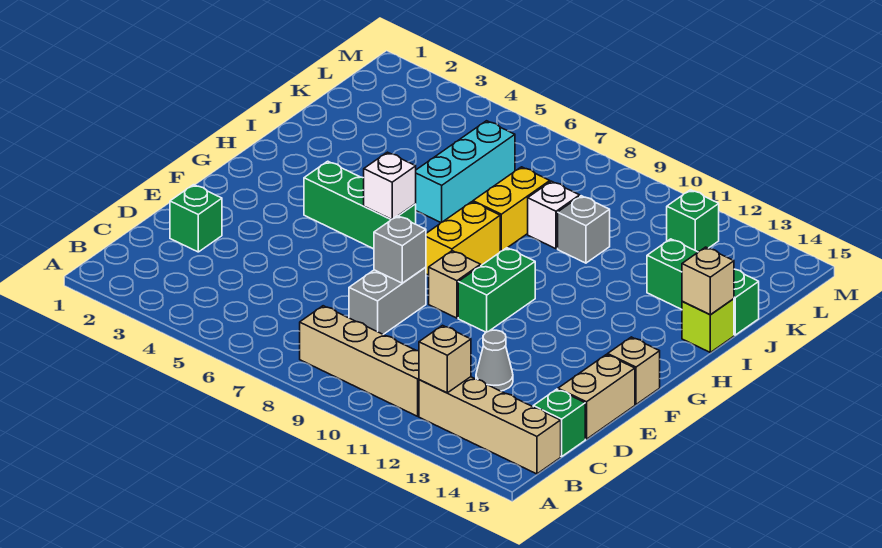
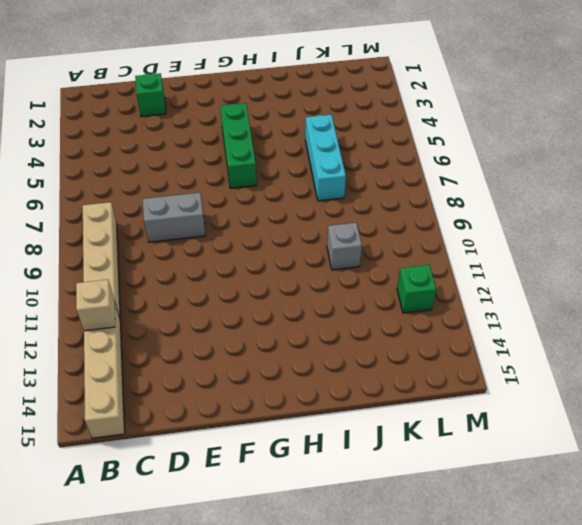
cyan 1x3 brick [305,115,346,201] -> cyan 1x3 brick turned to [416,121,515,223]
none -> green 1x1 brick [533,389,585,457]
none -> grey 1x1 cone [476,330,513,391]
none -> tan 1x2 brick [558,355,635,439]

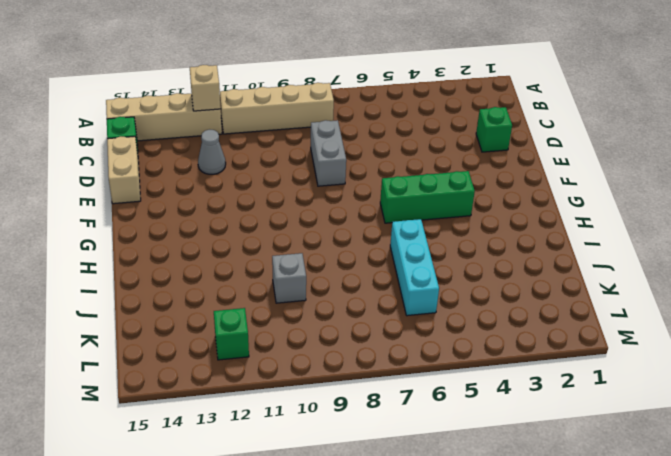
none -> tan 1x1 brick [429,251,481,318]
none -> green 1x2 brick [458,248,535,332]
none -> tan 1x1 brick [608,337,660,404]

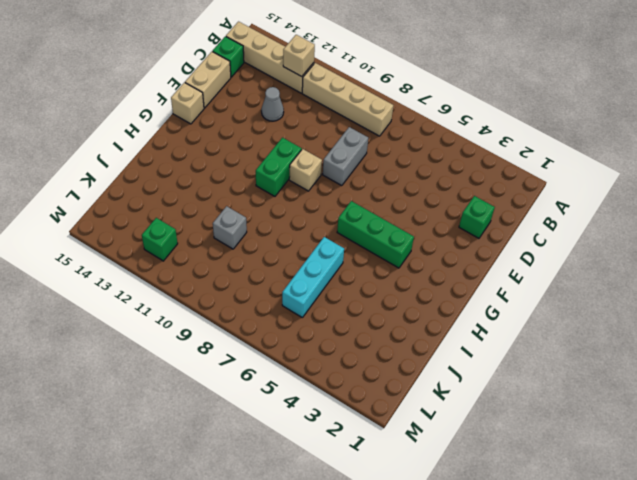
none -> yellow 1x2 brick [426,202,500,275]
none -> yellow 1x2 brick [473,167,550,251]
none -> lime 1x1 brick [682,299,734,352]

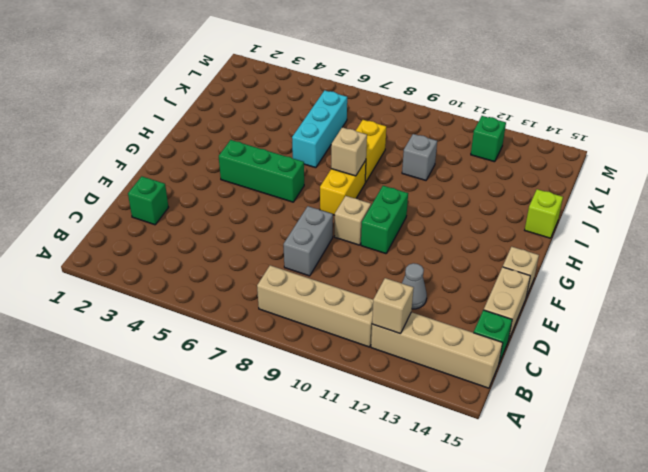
tan 1x1 brick [331,127,367,176] -> tan 1x1 brick moved to [682,247,734,315]
none -> white 1x1 brick [528,181,580,249]
none -> green 1x3 brick [647,239,759,335]
none -> grey 1x1 brick [374,216,426,283]

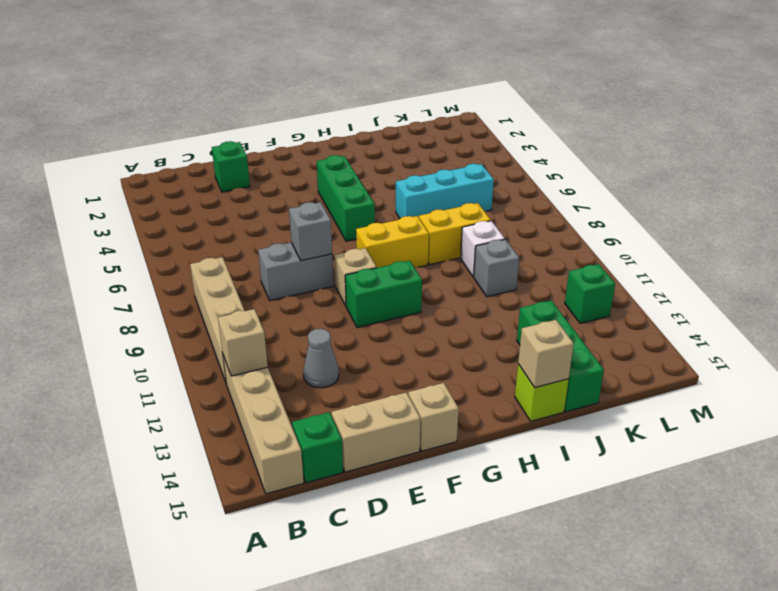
none -> white 1x1 brick [364,152,416,220]

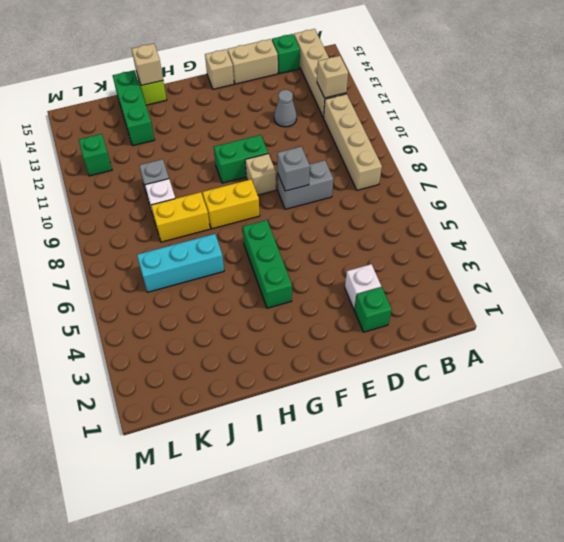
white 1x1 brick [345,264,381,308] -> white 1x1 brick moved to [364,152,416,220]

